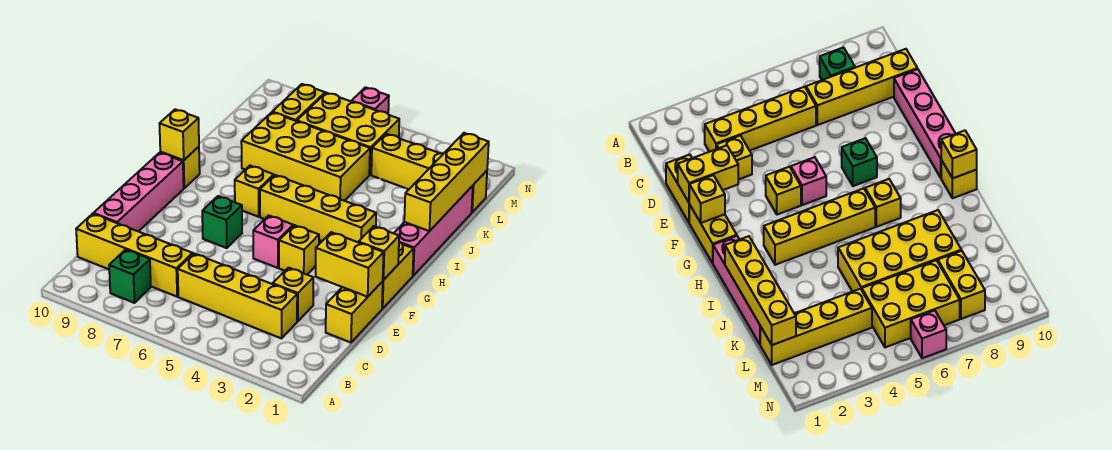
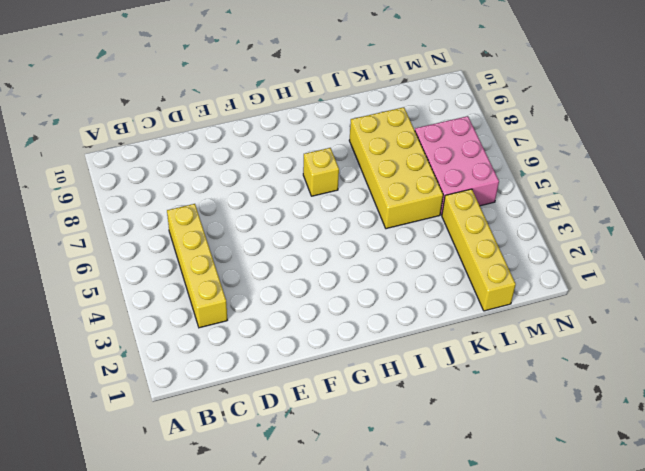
pink 2x3 brick [415,116,499,215] -> yellow 2x3 brick [297,93,399,175]
none -> green 1x1 brick [109,250,151,303]
none -> yellow 1x4 brick [76,214,193,297]
none -> yellow 1x2 brick [326,281,383,343]

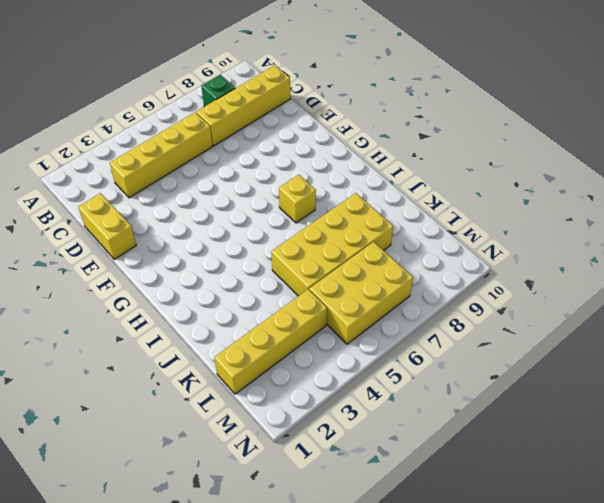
none -> yellow 1x1 brick [273,268,313,321]
none -> pink 1x4 brick [93,153,184,232]
none -> yellow 1x2 brick [382,242,414,309]

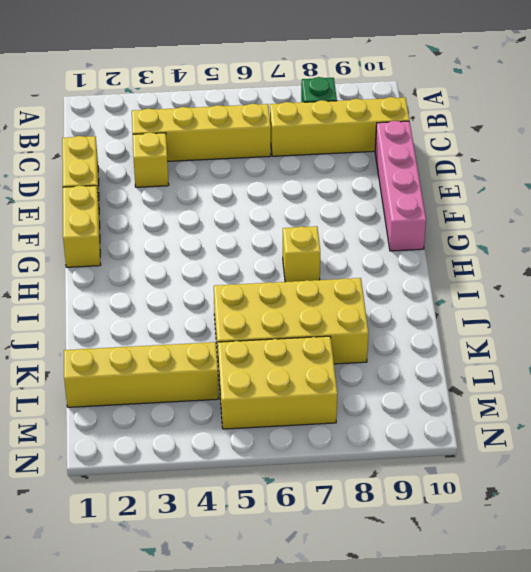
none -> yellow 1x1 brick [279,225,319,275]
none -> pink 1x1 brick [253,215,293,268]
none -> green 1x1 brick [202,196,242,248]

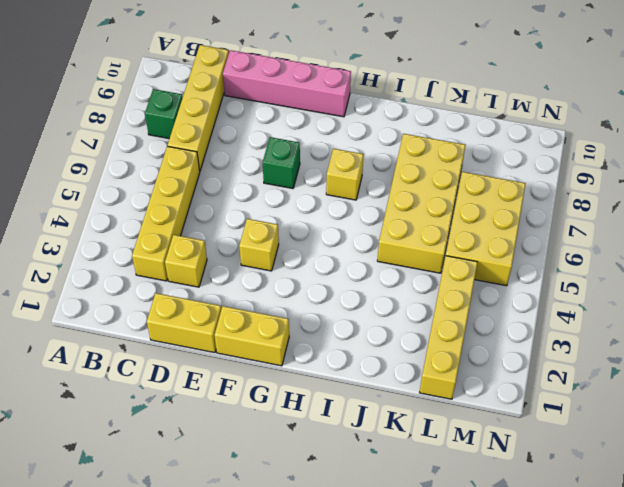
none -> pink 1x1 brick [253,215,293,268]
none -> pink 1x4 brick [394,186,473,276]
none -> yellow 1x4 brick [260,175,376,242]

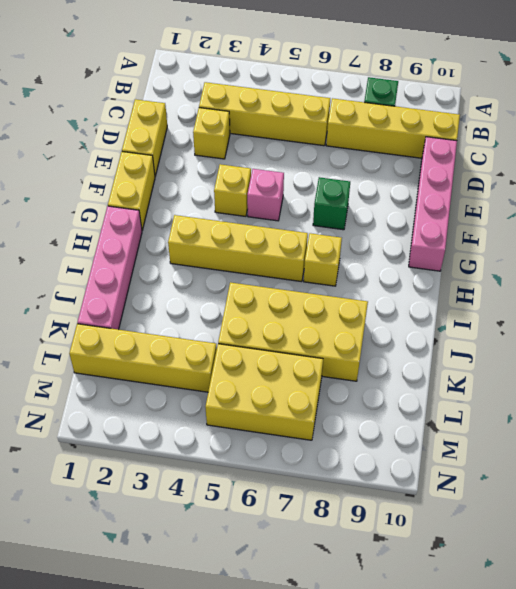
none -> yellow 1x1 brick [160,147,200,188]
none -> yellow 1x2 brick [272,84,325,121]
none -> pink 1x1 brick [351,87,389,114]

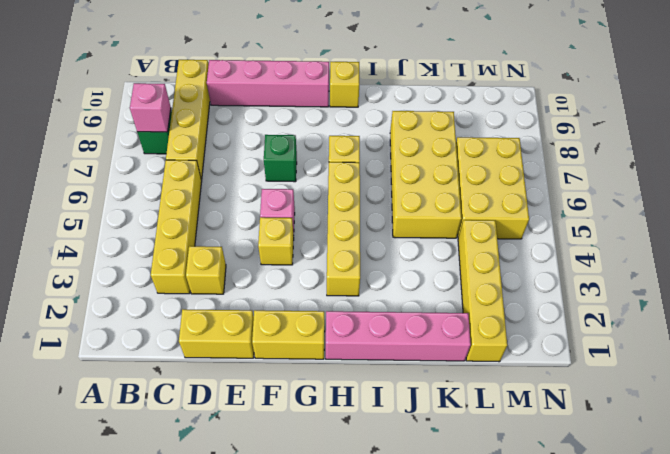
pink 1x1 brick [130,83,171,132] -> pink 1x1 brick moved to [351,87,389,114]
none -> yellow 1x2 brick [272,84,325,121]
none -> yellow 1x2 brick [316,232,384,297]
none -> yellow 1x1 brick [359,226,399,280]

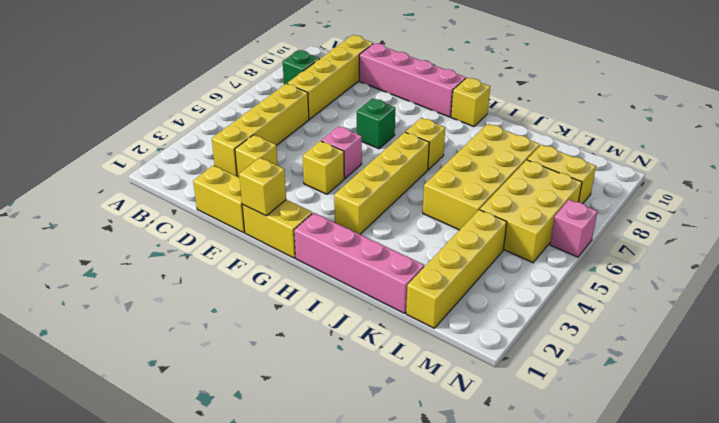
none -> yellow 1x2 brick [316,232,384,297]
none -> yellow 1x1 brick [160,109,199,160]
none -> yellow 1x4 brick [404,133,489,231]

